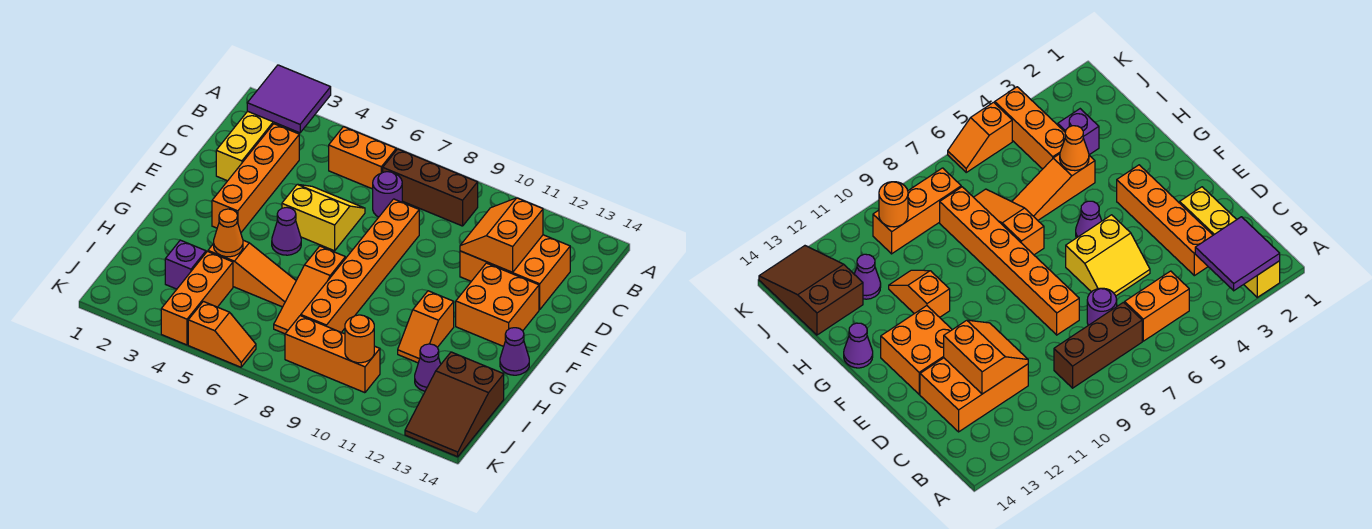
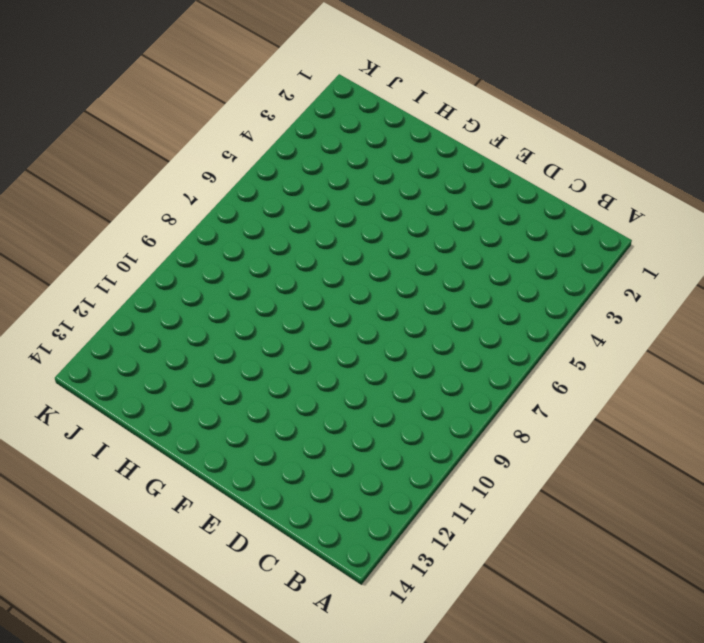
none -> yellow 1x4 brick [216,111,289,181]
none -> orange 1x2 brick [329,127,396,189]
none -> brown 1x3 brick [383,149,478,226]

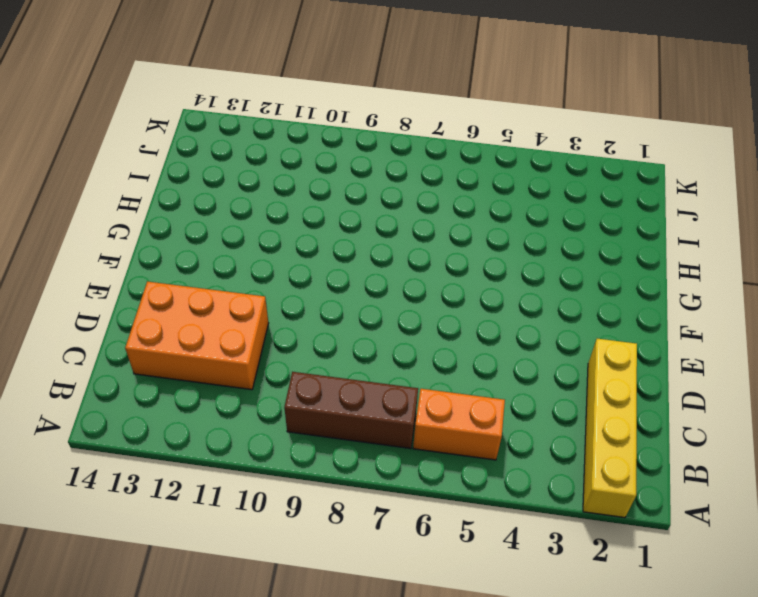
none -> orange 1x4 brick [212,124,299,232]
none -> purple 1x1 round brick [373,172,402,217]
none -> yellow 2x2 slope [282,184,365,251]

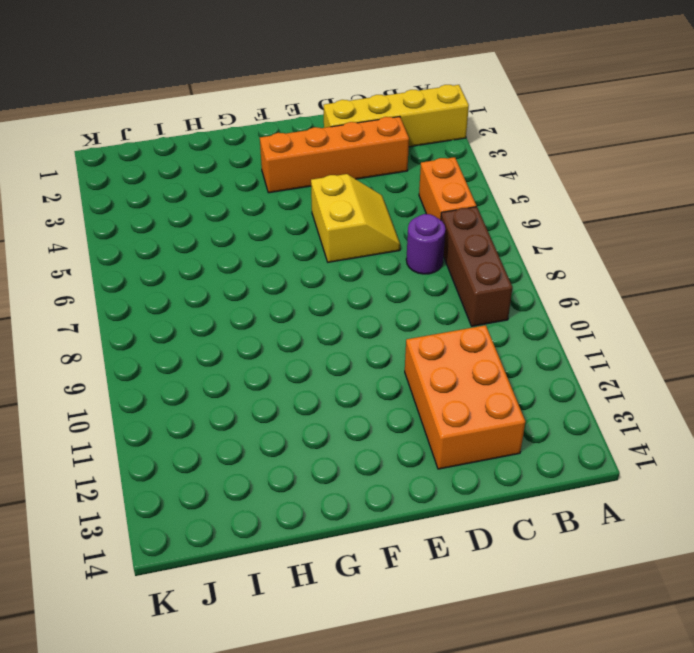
none -> orange 1x6 brick [301,199,419,332]
none -> orange 2x2 brick [456,263,539,347]
none -> purple 1x1 cone [272,207,301,255]

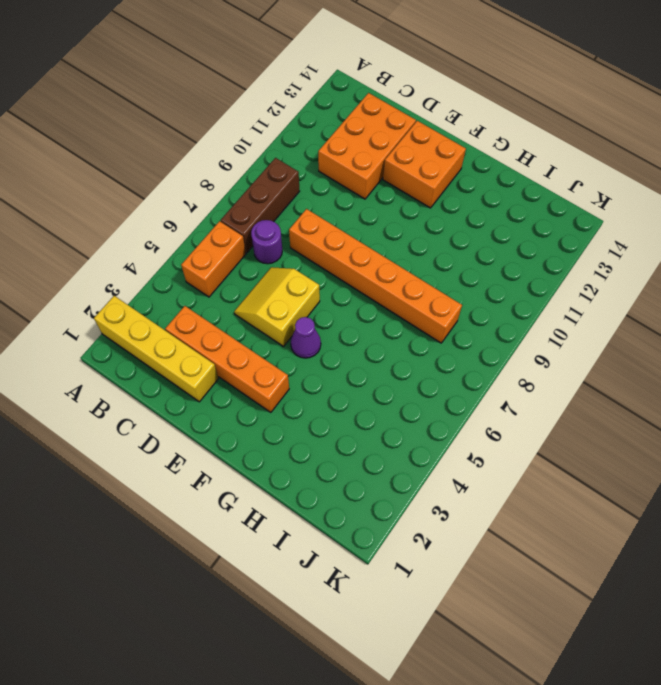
none -> orange 1x3 slope [274,246,345,334]
none -> orange 1x2 slope [398,291,454,363]
none -> purple 1x1 cone [500,328,529,375]

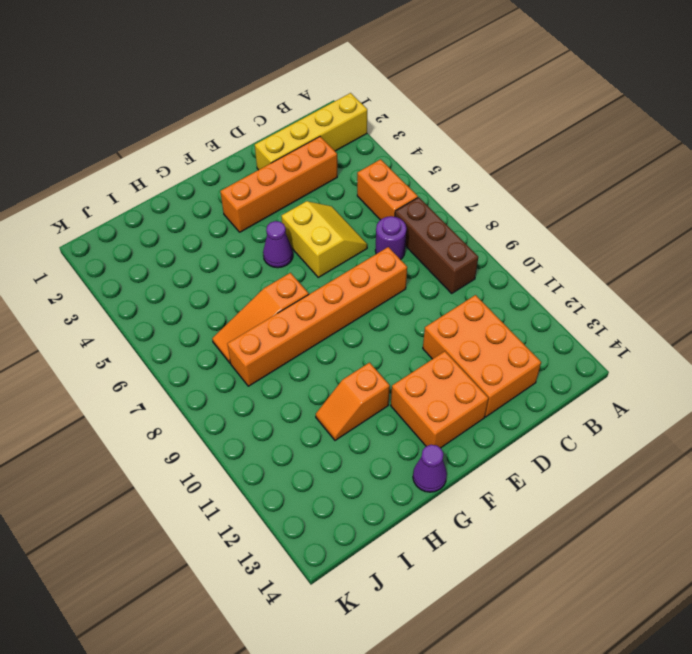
none -> orange 1x3 slope [208,240,296,307]
none -> purple 1x1 brick [165,240,206,289]
none -> orange 1x3 brick [161,251,233,345]

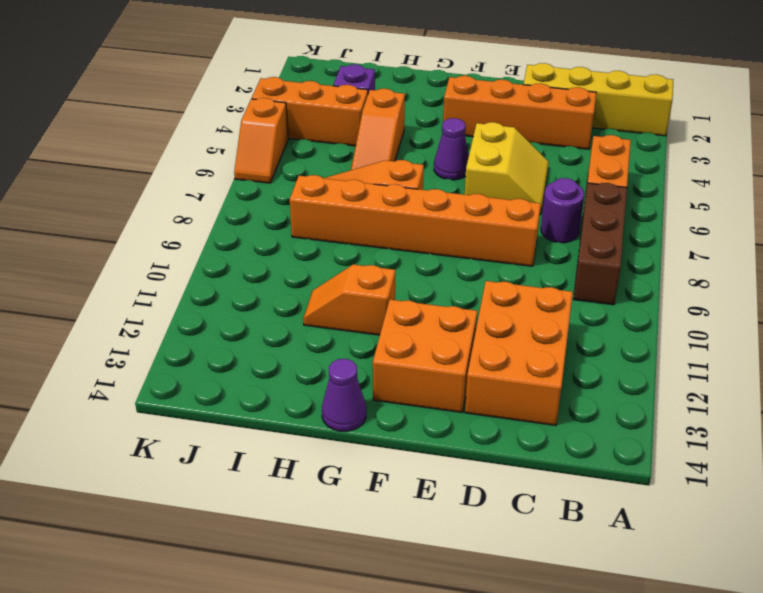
none -> purple 1x1 cone [415,344,441,391]
none -> brown 2x3 slope [405,352,504,457]
none -> orange 1x3 brick [285,316,380,393]

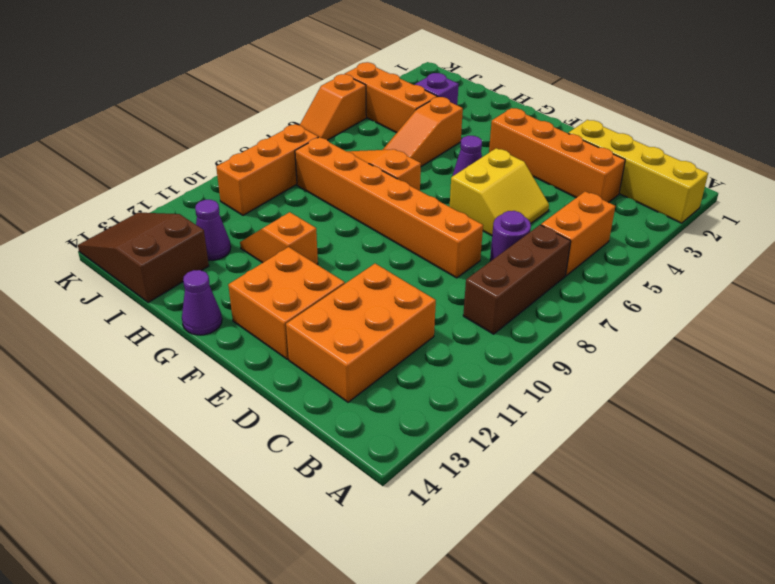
none -> purple 2x2 tile [247,65,331,133]
none -> orange 2x2 slope [460,198,543,272]
none -> orange 1x1 cone [214,209,243,257]

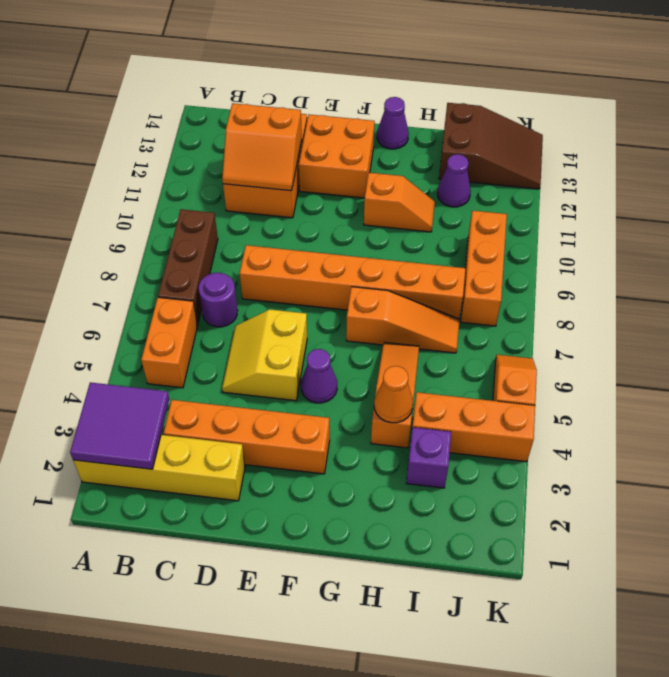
none -> orange 1x1 round brick [345,315,374,363]

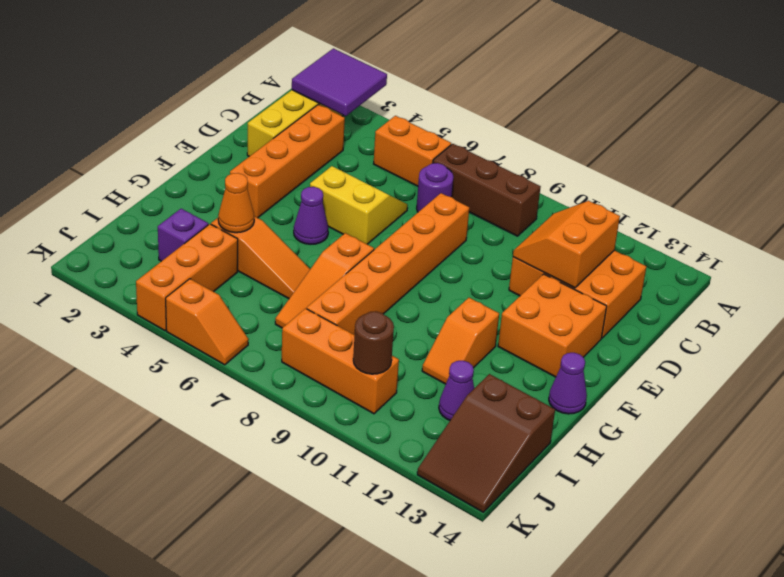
brown 1x1 round brick [353,311,394,374] -> orange 1x1 round brick [345,315,374,363]

